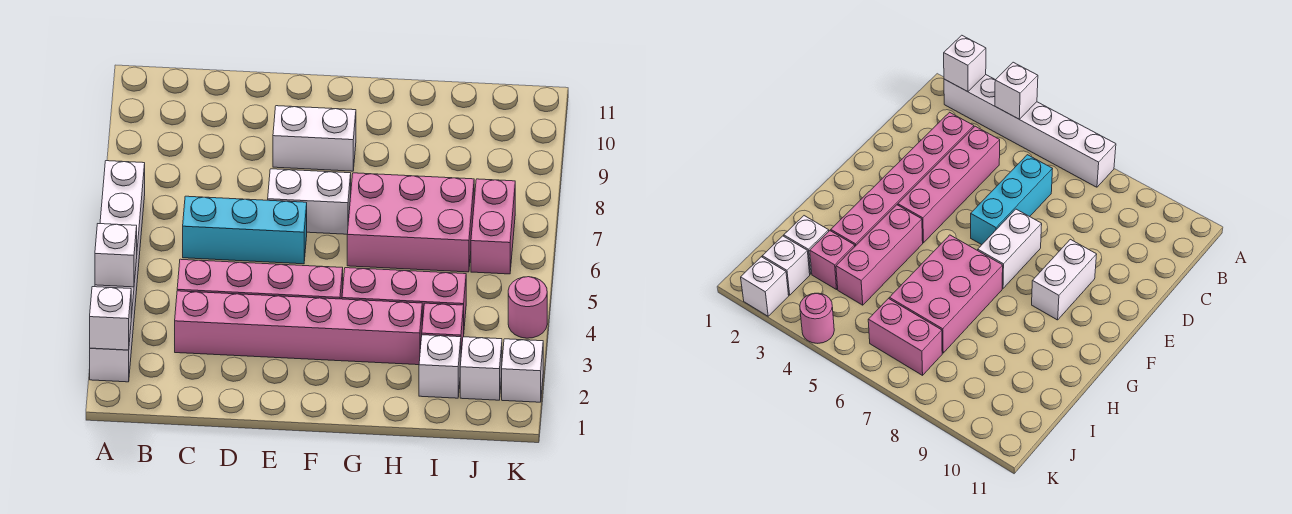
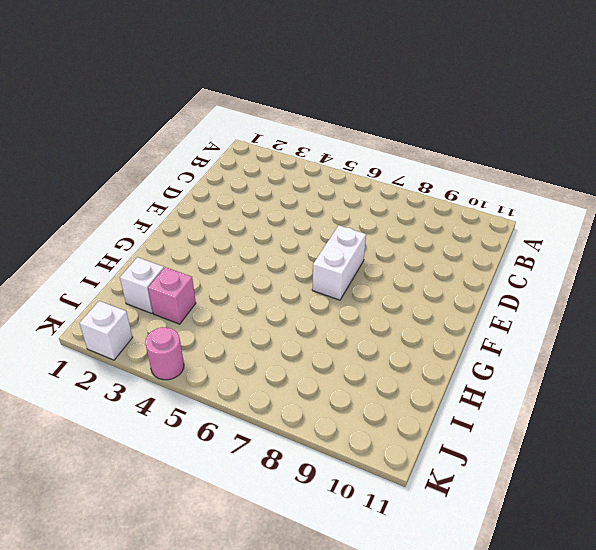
none -> white 1x6 brick [90,161,145,382]
none -> pink 1x6 brick [175,291,422,365]
none -> pink 1x4 brick [177,259,343,299]

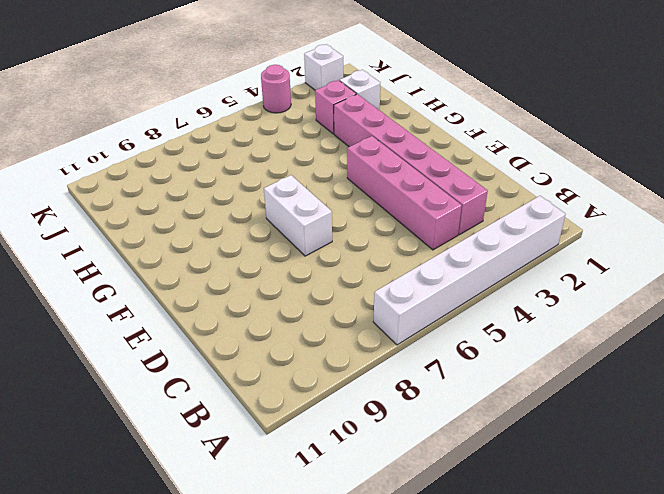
none -> cyan 1x3 brick [183,196,307,264]
none -> white 1x2 brick [273,106,356,171]
none -> pink 1x3 brick [342,268,466,326]

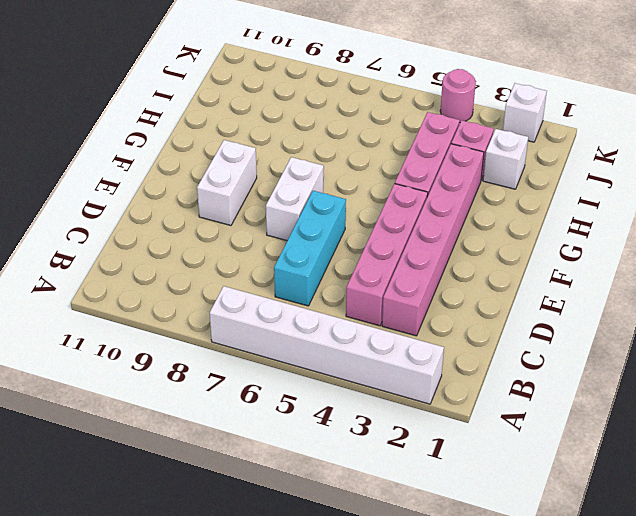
none -> pink 2x3 brick [347,173,474,272]
none -> white 1x1 brick [460,337,502,400]
none -> pink 1x2 brick [471,179,515,274]

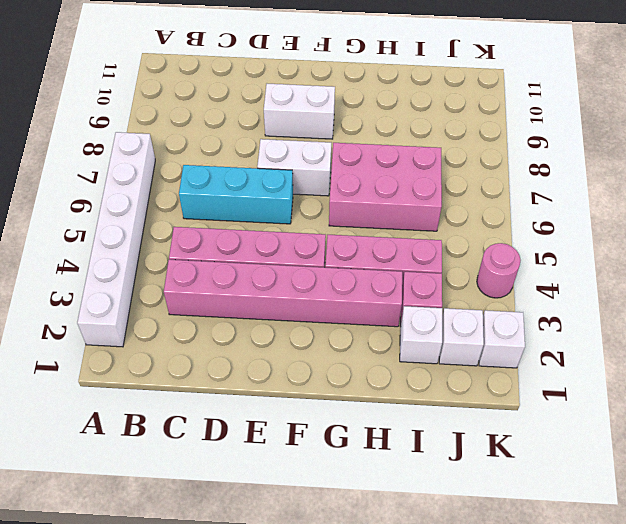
none -> pink 1x2 brick [471,179,515,274]
none -> white 1x1 brick [90,287,131,350]
none -> white 1x1 brick [95,224,137,287]

